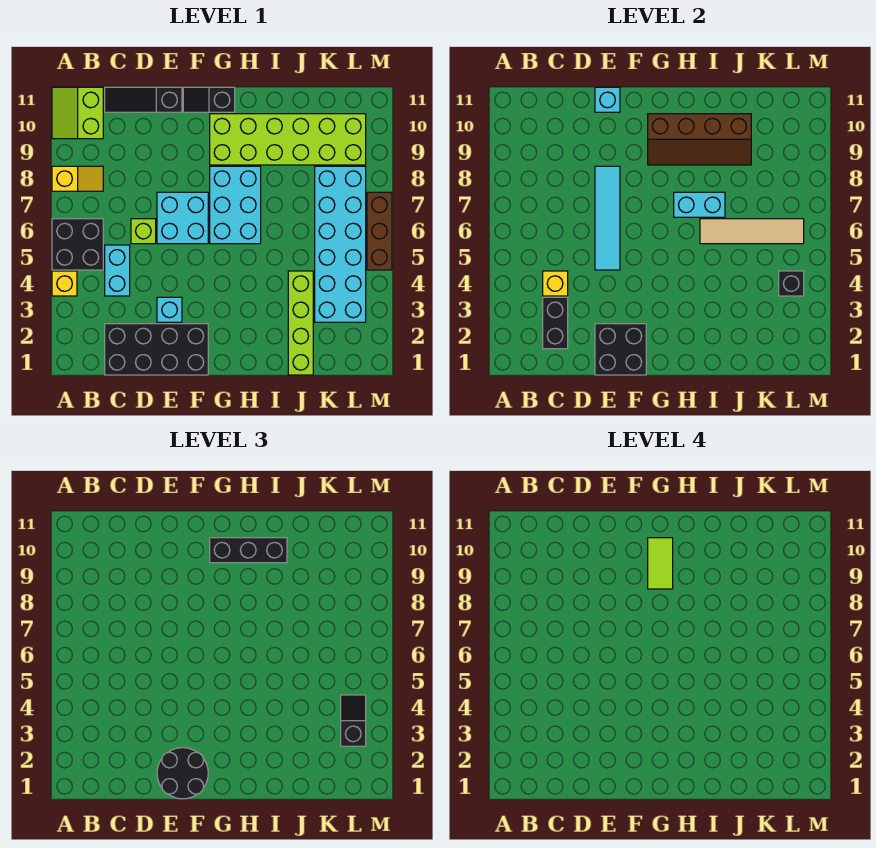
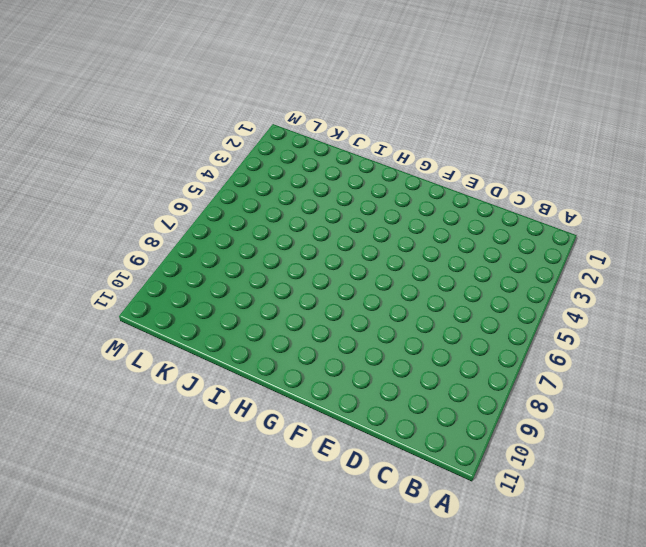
none -> yellow 1x1 brick [52,271,77,296]
none -> black 2x2 brick [52,219,103,270]
none -> yellow 1x2 slope [52,166,103,191]

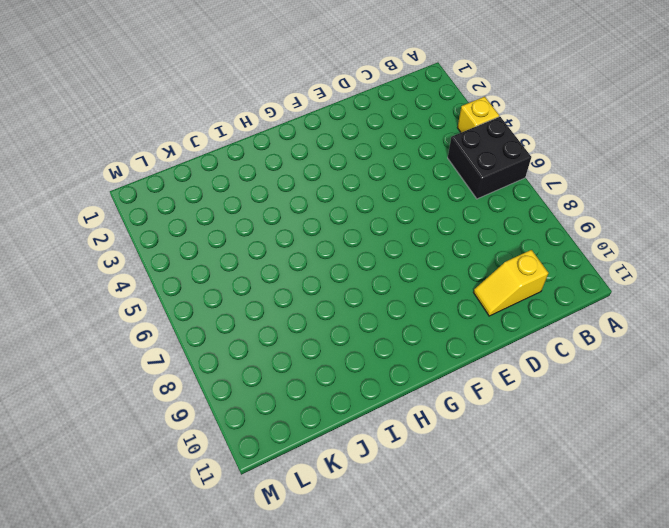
yellow 1x2 slope [473,250,548,316] -> yellow 1x2 slope moved to [52,166,103,191]
none -> lime 2x2 slope [52,87,103,139]
none -> black 2x4 brick [105,324,208,375]
none -> cyan 1x2 brick [105,245,130,296]

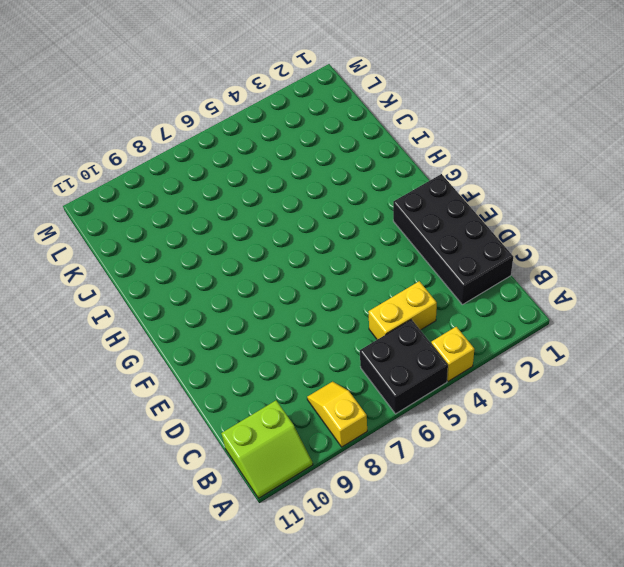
yellow 1x2 brick [369,281,437,340] -> cyan 1x2 brick [105,245,130,296]
none -> black 1x3 slope [105,87,182,112]
none -> lime 1x1 brick [131,219,156,244]
none -> cyan 1x1 brick [157,297,182,322]

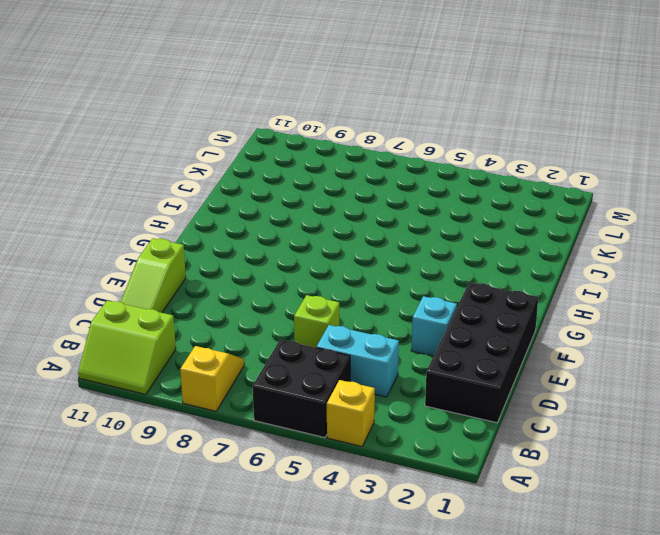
lime 1x3 slope [121,238,186,313] -> black 1x3 slope [105,87,182,112]
none -> cyan 2x2 brick [157,192,208,244]
none -> black 1x2 slope [183,87,235,112]
none -> cyan 2x3 brick [210,166,261,244]

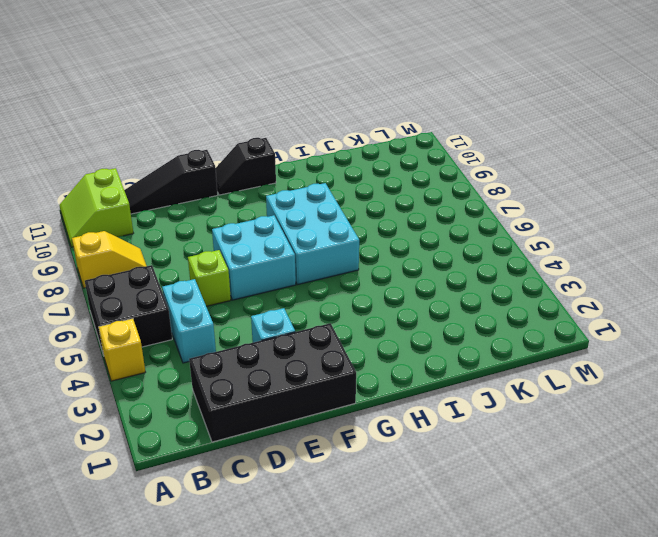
none -> lime 2x6 brick [210,114,366,165]
none -> lime 1x4 brick [288,271,313,375]
none -> cyan 2x6 brick [315,166,366,322]

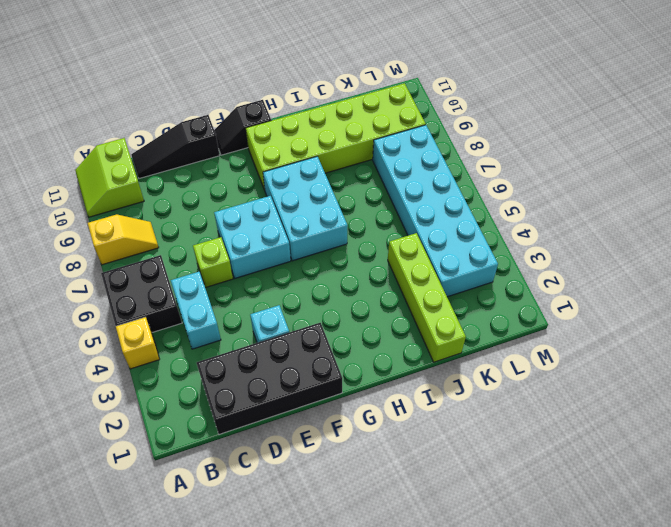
none -> brown 1x3 brick [367,192,392,270]
none -> black 1x2 brick [543,297,568,349]
none -> yellow 1x1 brick [543,271,568,296]

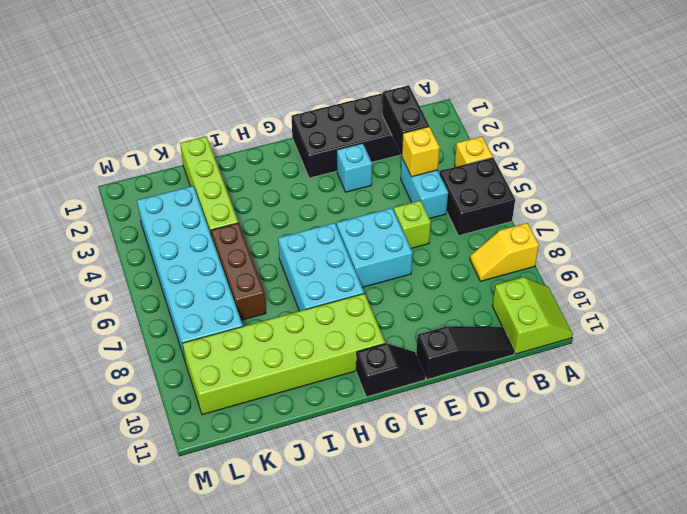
brown 1x3 brick [211,223,266,320] -> brown 1x3 brick moved to [367,192,392,270]
none -> black 2x2 brick [595,324,646,375]
none -> cyan 1x4 tile [595,166,620,270]
none -> cyan 1x1 brick [595,87,620,112]

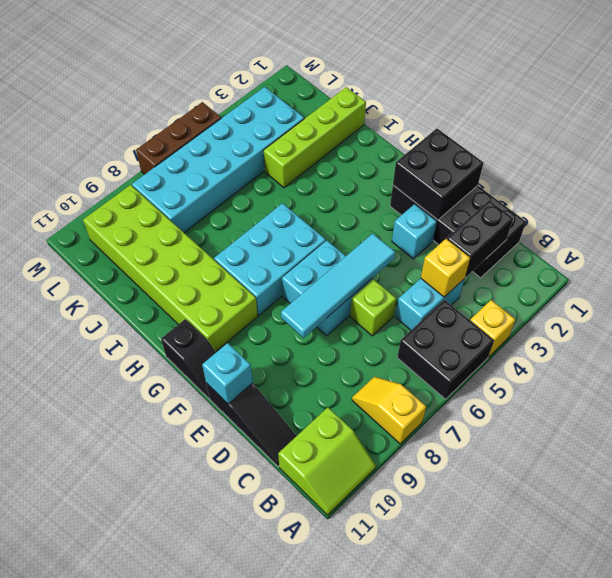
none -> brown 2x4 slope [648,114,751,165]
none -> cyan 1x2 brick [674,192,725,217]
none -> tan 1x4 tile [700,219,804,244]

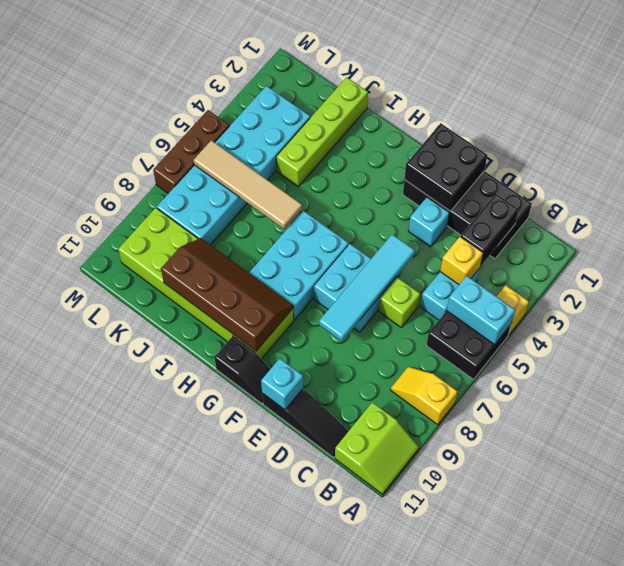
cyan 1x2 brick [447,276,515,344] -> cyan 1x2 brick moved to [674,192,725,217]
none -> black 1x1 brick [779,271,804,296]
none -> black 2x2 round brick [157,748,208,799]
none -> black 1x3 brick [210,538,287,563]

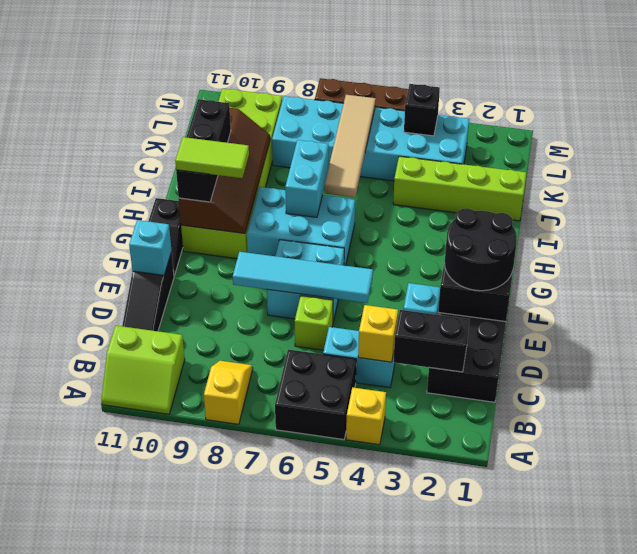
none -> black 1x2 slope [341,695,366,746]

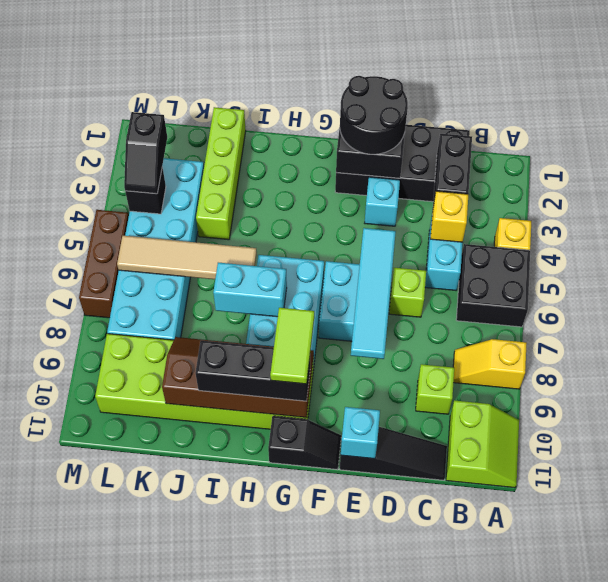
lime 1x1 brick [416,364,454,414] -> none

